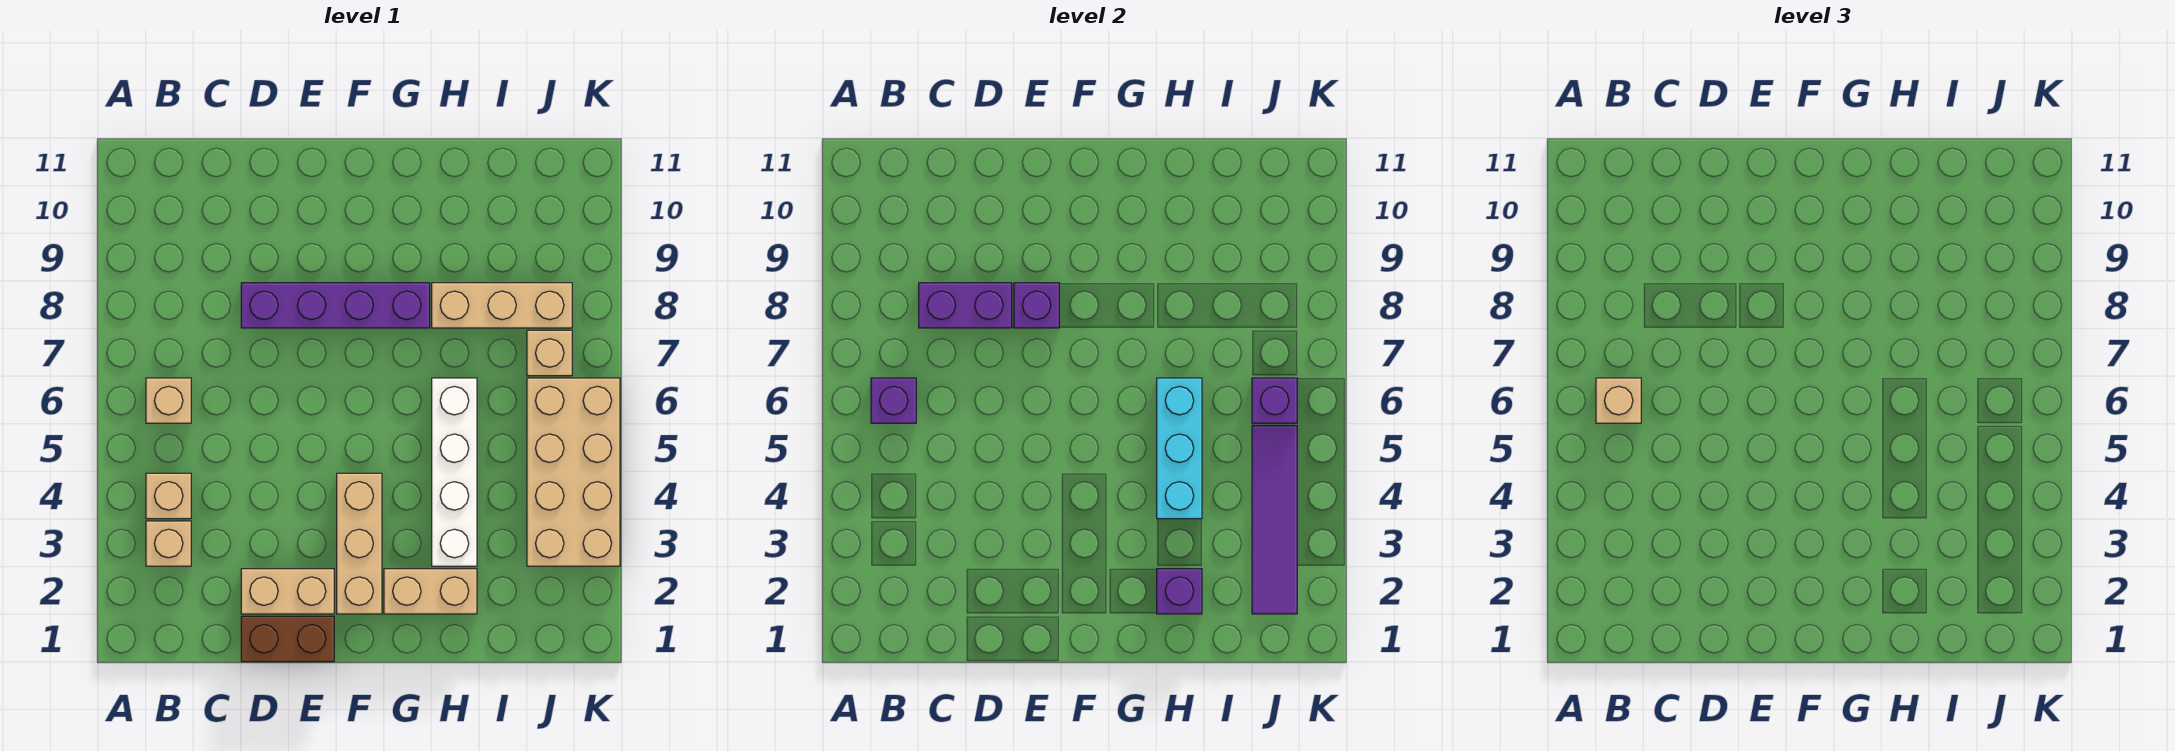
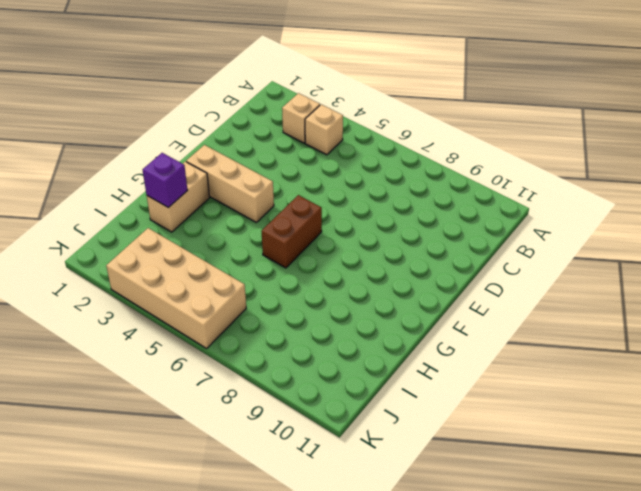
brown 1x2 brick [262,195,322,268] -> brown 1x2 brick moved to [241,616,334,662]
none -> tan 1x1 brick [146,378,191,423]
none -> tan 1x2 brick [241,569,334,614]
none -> purple 1x4 brick [241,283,430,328]

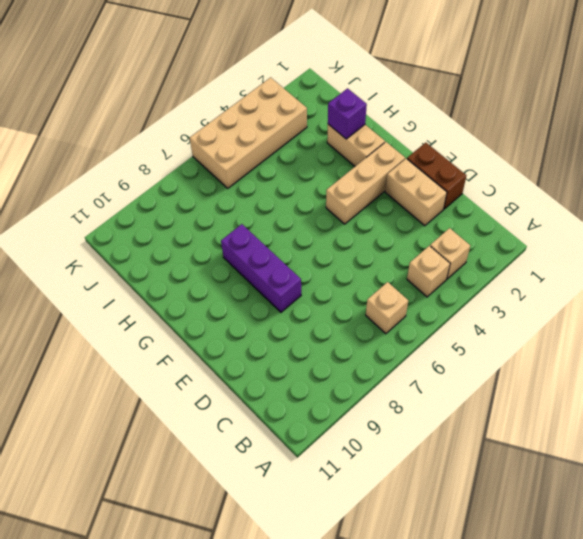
purple 1x3 brick [221,224,301,312] -> purple 1x4 brick [241,283,430,328]
none -> white 1x4 brick [432,378,477,566]
none -> tan 1x3 brick [432,283,572,328]
none -> tan 1x1 brick [527,330,572,376]

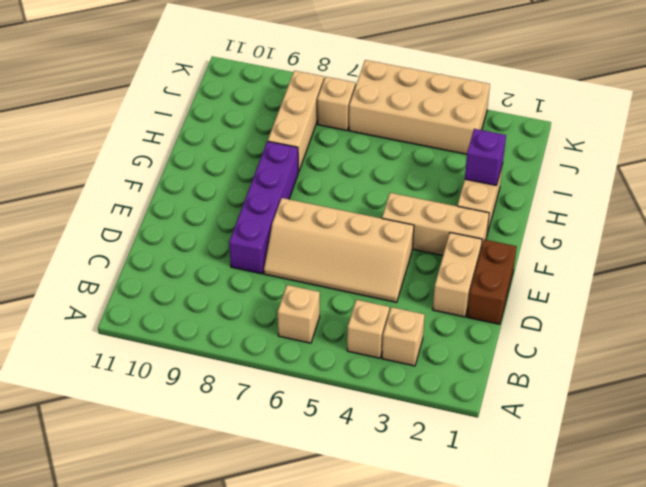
tan 2x4 slope [264,198,414,302] -> none
none -> white 1x4 brick [432,378,477,566]
none -> purple 1x1 brick [871,378,916,423]
none -> purple 1x2 brick [919,283,1012,328]

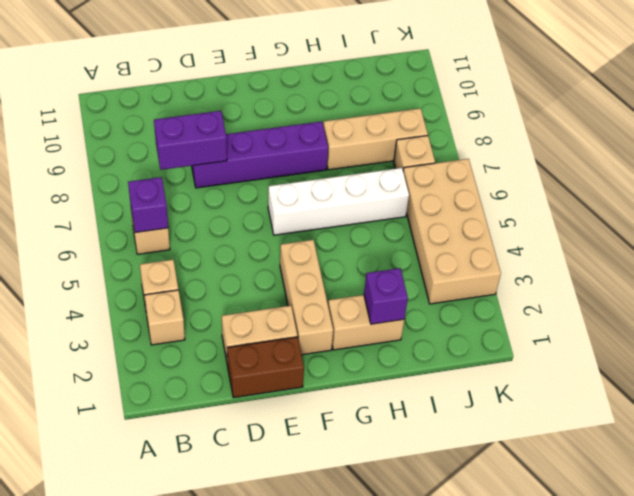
white 1x4 brick [268,168,409,235] -> white 1x4 brick turned to [432,378,477,566]
none -> purple 1x1 brick [1014,283,1059,328]
none -> cyan 1x3 brick [1157,378,1202,519]
none -> purple 1x4 tile [1252,426,1297,614]

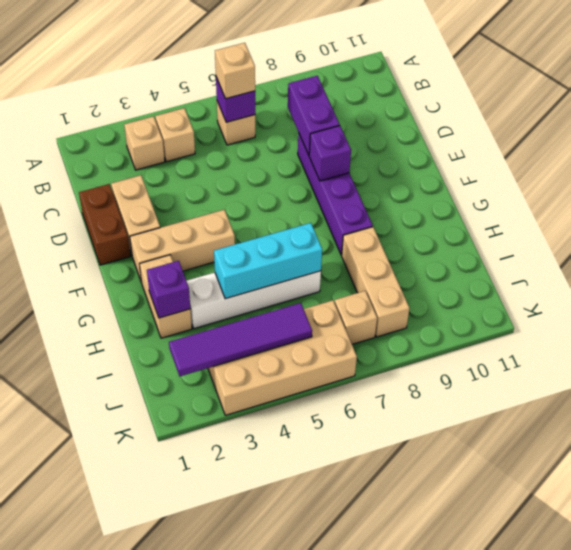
none -> purple 1x1 brick [1252,378,1297,423]

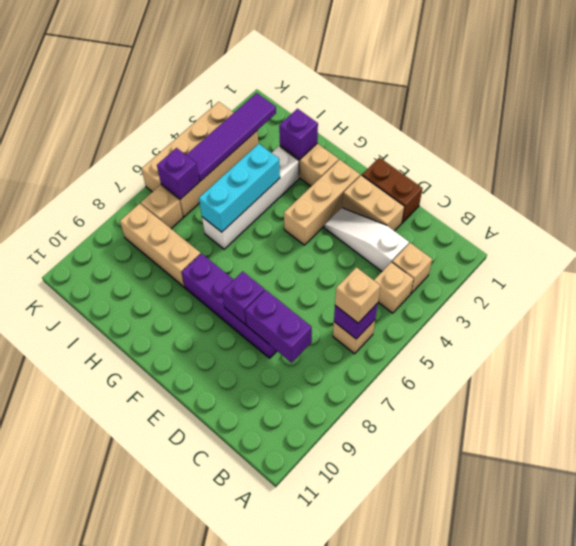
white 1x3 slope [324,208,409,271] -> none

